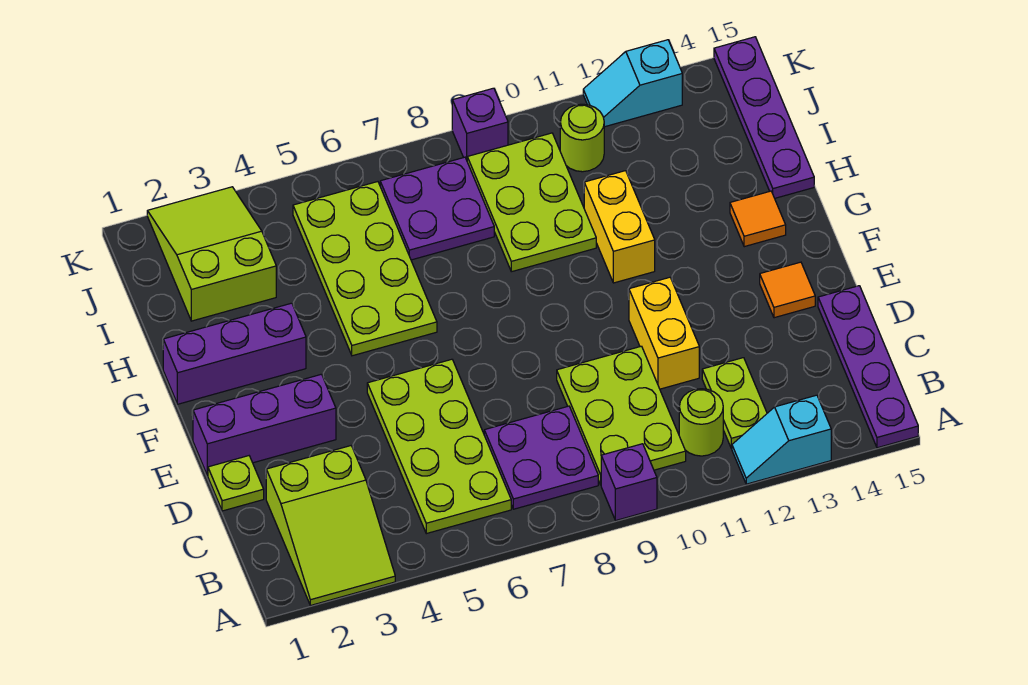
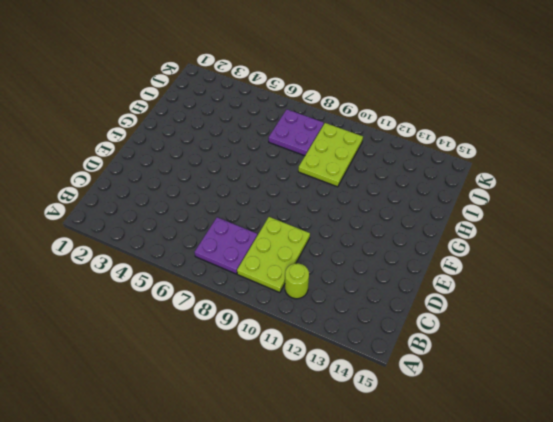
none -> lime 2x3 slope [266,446,395,605]
none -> purple 1x1 brick [601,444,657,520]
none -> cyan 1x2 slope [732,395,831,484]

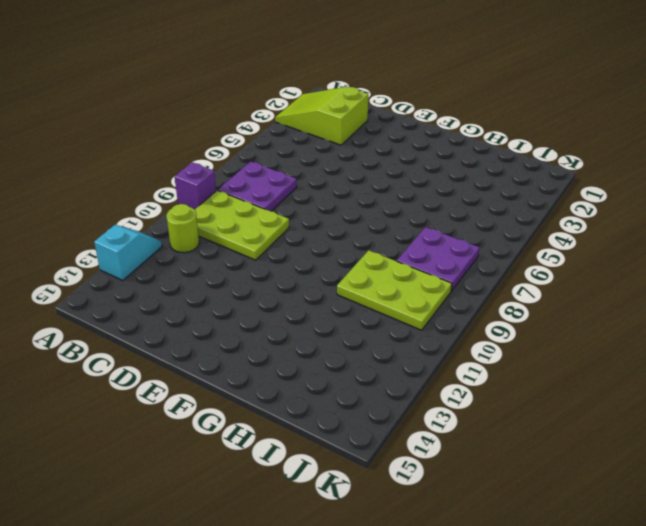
none -> purple 1x4 plate [818,286,918,448]
none -> lime 2x4 plate [367,359,511,534]
none -> lime 1x2 plate [702,358,767,449]

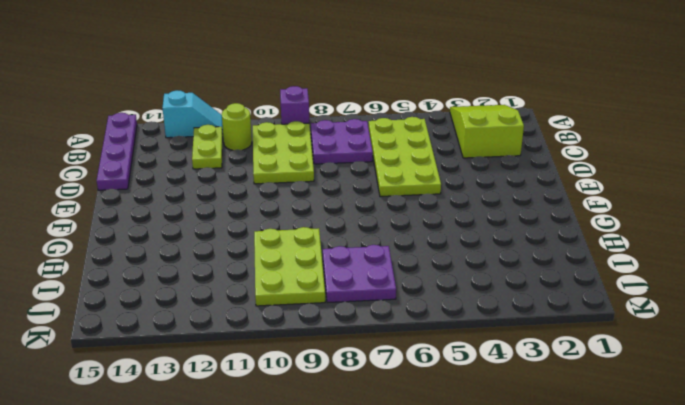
none -> lime 1x1 plate [208,456,264,511]
none -> yellow 1x2 brick [629,277,699,389]
none -> purple 1x3 brick [193,374,336,475]

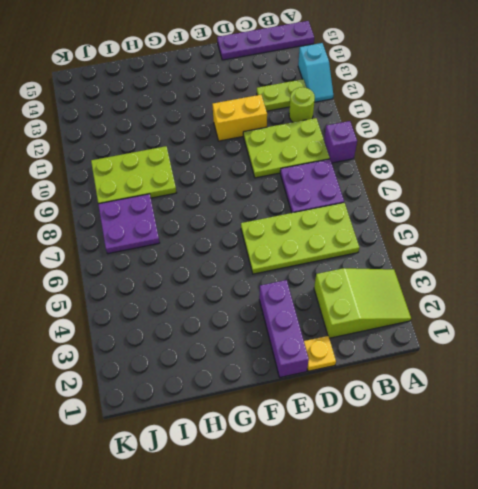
yellow 1x1 plate [304,336,336,371] -> lime 1x1 plate [208,456,264,511]
none -> orange 1x1 tile [760,262,815,318]
none -> purple 1x3 brick [163,303,306,404]
none -> lime 2x4 plate [293,182,437,356]

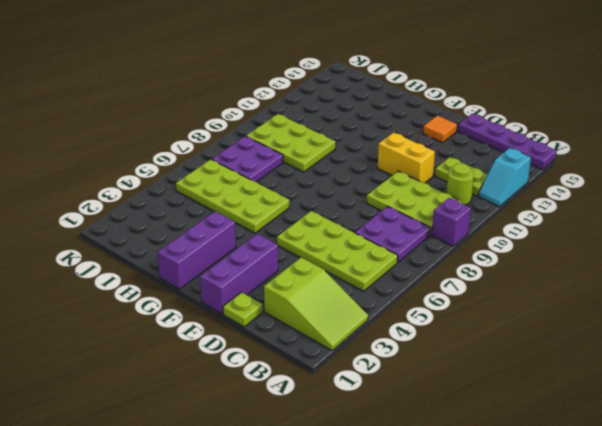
none -> yellow 1x2 brick [584,171,655,283]
none -> orange 1x1 tile [730,191,786,247]
none -> purple 1x4 plate [714,37,814,198]

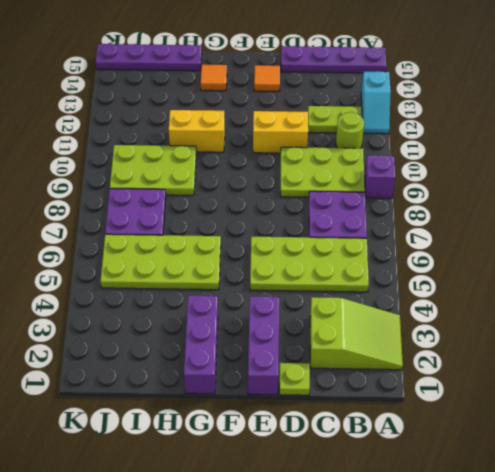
none -> lime 2x3 slope [147,187,276,321]
none -> lime 1x1 round brick [560,104,604,172]
none -> purple 1x1 brick [452,88,508,160]

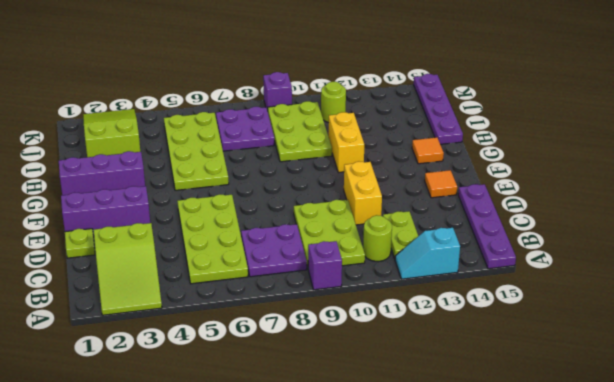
none -> cyan 1x2 slope [583,40,682,127]

